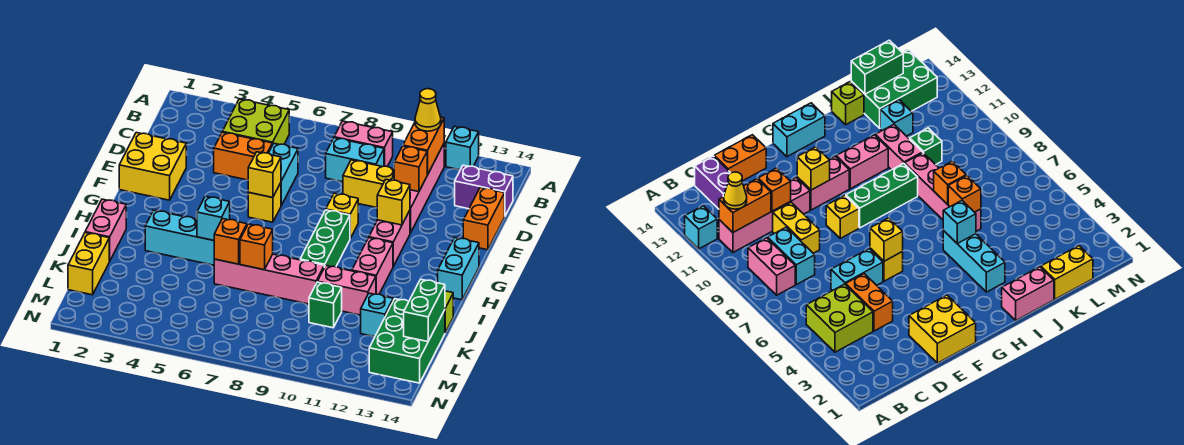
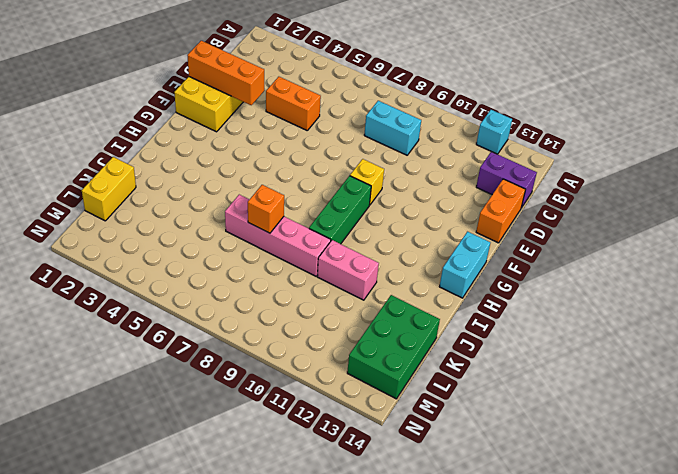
orange 1x3 brick [188,41,264,105] -> none
none -> lime 2x2 brick [223,99,289,145]
none -> pink 1x2 brick [334,121,393,166]
none -> pink 1x4 brick [410,144,444,233]
none -> cyan 1x2 brick [269,144,298,205]

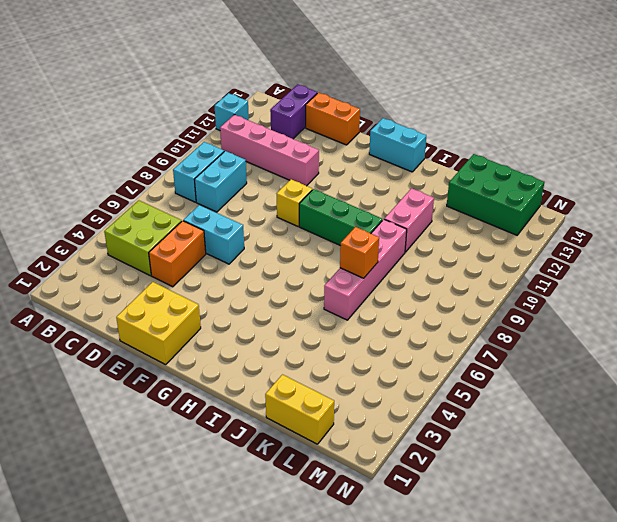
cyan 1x2 brick [173,142,224,202] -> pink 1x2 brick [334,121,393,166]
none -> yellow 1x2 brick [343,160,394,208]
none -> yellow 1x1 brick [248,183,281,222]
none -> pink 1x2 brick [369,210,410,266]
none -> pink 1x2 brick [352,238,393,294]

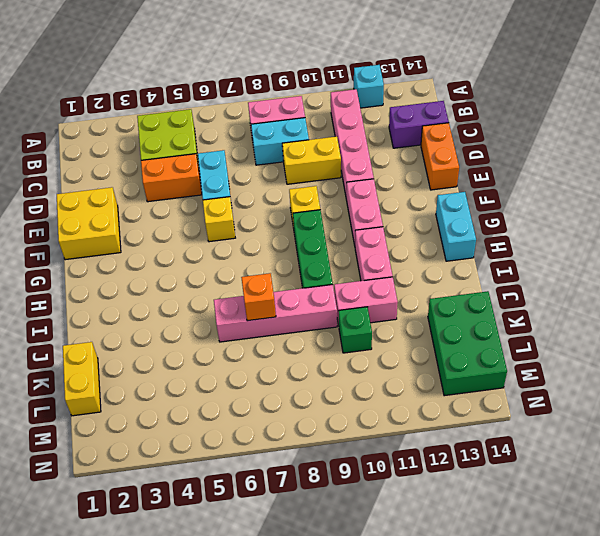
none -> pink 1x2 brick [85,199,126,261]
none -> cyan 1x3 brick [145,210,214,265]
none -> lime 1x1 brick [445,291,453,333]
none -> cyan 1x1 brick [361,293,393,337]

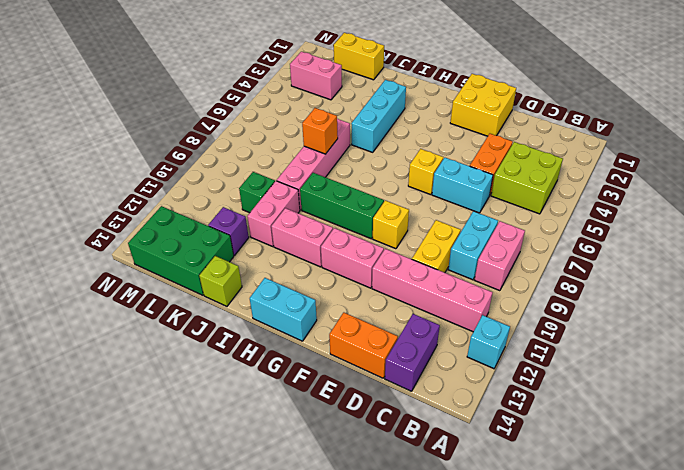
purple 1x1 brick [208,207,249,255] -> cyan 1x1 brick [361,293,393,337]
pink 1x2 brick [290,52,342,100] -> pink 1x2 brick moved to [85,199,126,261]
none -> orange 1x2 brick [403,117,444,175]
none -> orange 1x1 brick [394,146,427,192]
none -> yellow 1x1 brick [248,152,281,198]
none -> yellow 1x1 brick [377,180,410,225]

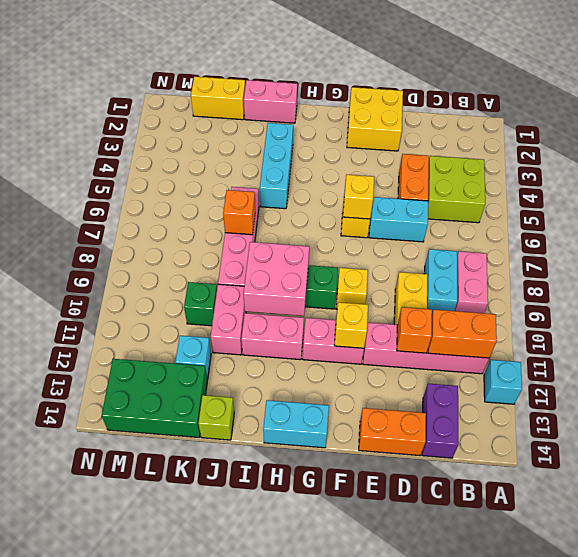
pink 2x2 brick [243,242,309,316] -> none
none -> cyan 1x1 brick [197,196,230,240]
none -> orange 1x1 brick [214,219,247,264]
none -> green 1x2 brick [404,279,445,342]
none -> yellow 1x1 cone [415,89,441,131]

